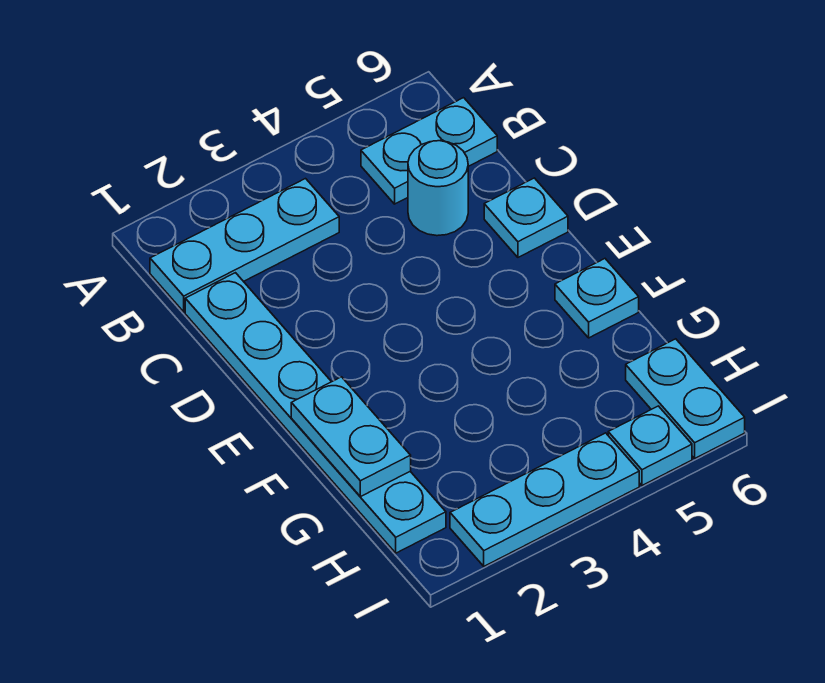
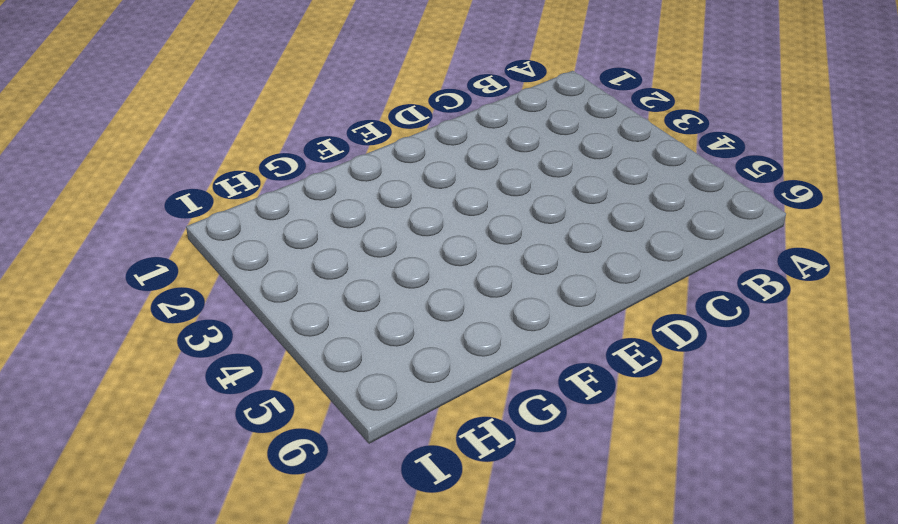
none -> cyan 1x3 plate [150,179,339,312]
none -> cyan 1x2 plate [361,98,497,204]

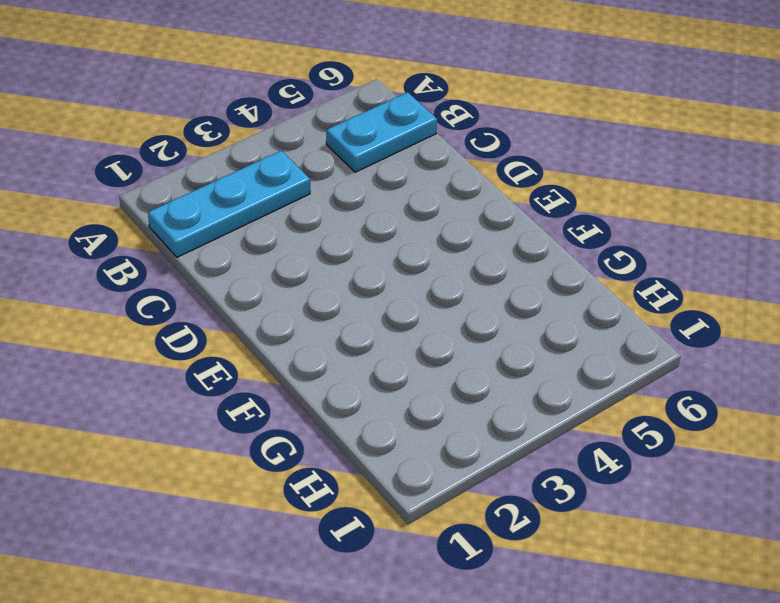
none -> cyan 1x6 plate [185,273,446,553]
none -> cyan 1x1 round brick [408,141,468,236]

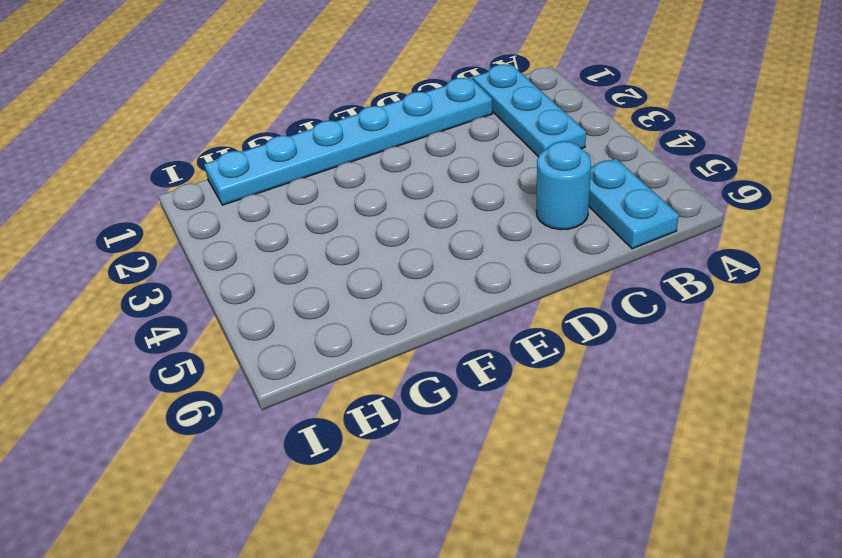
none -> cyan 1x1 plate [484,178,568,257]
none -> cyan 1x1 plate [555,259,639,338]

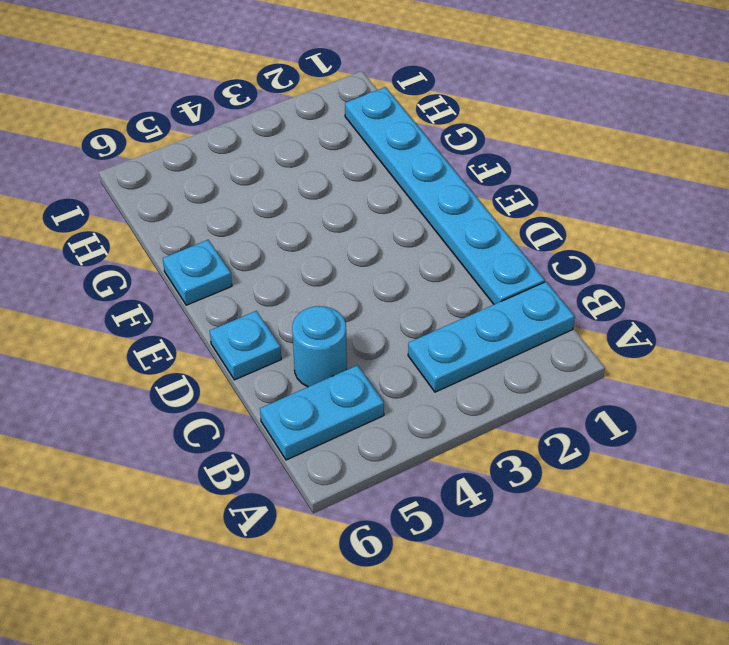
none -> cyan 1x2 plate [626,339,745,458]
none -> cyan 1x3 plate [450,433,639,566]

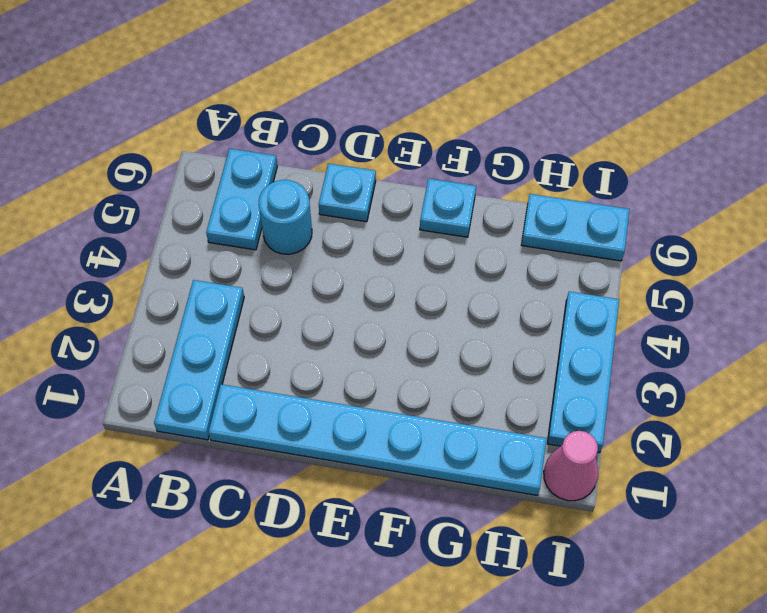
pink 1x1 cone [544,431,598,501] -> none
none -> cyan 1x1 plate [608,406,692,485]
none -> cyan 1x2 plate [291,377,411,497]

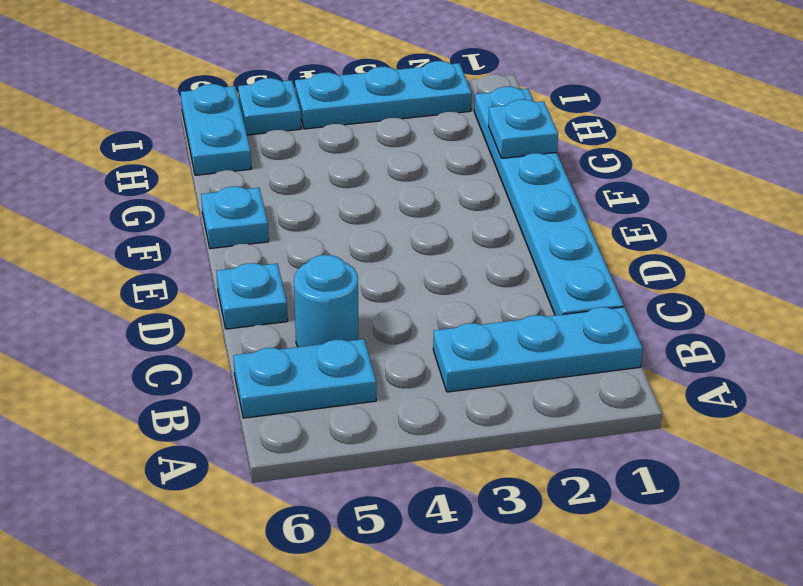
cyan 1x1 plate [488,99,558,158] -> cyan 1x2 plate [291,377,411,497]

